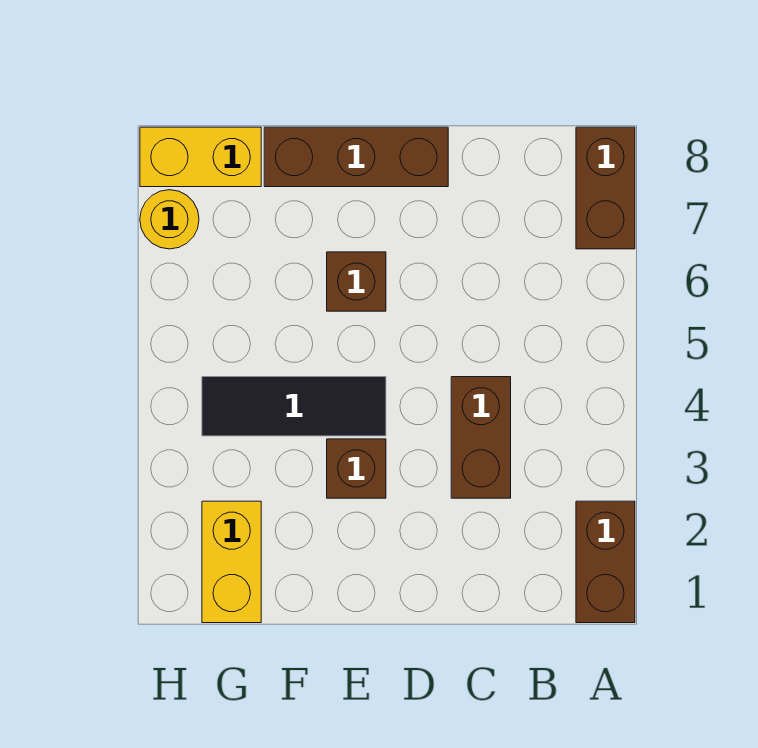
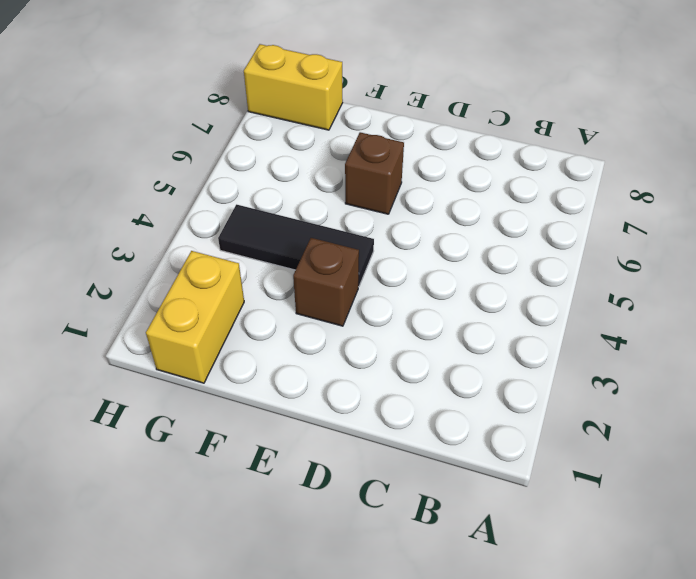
none -> brown 1x2 brick [576,501,635,623]
none -> brown 1x2 brick [576,127,635,249]

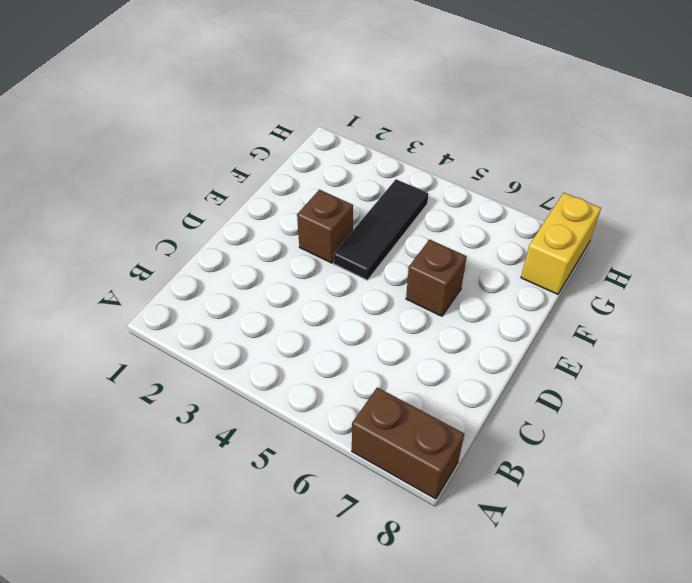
none -> brown 1x2 brick [576,501,635,623]
none -> brown 1x2 brick [451,377,511,498]

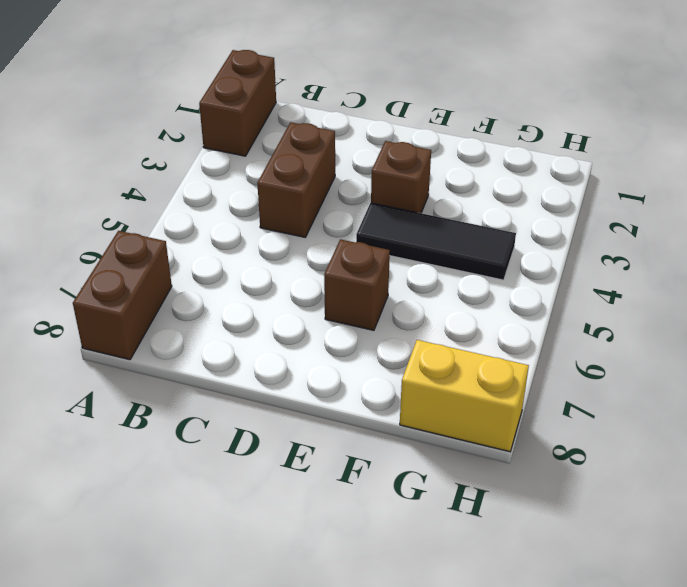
none -> brown 1x3 brick [264,127,448,187]
none -> yellow 1x2 brick [202,501,261,623]

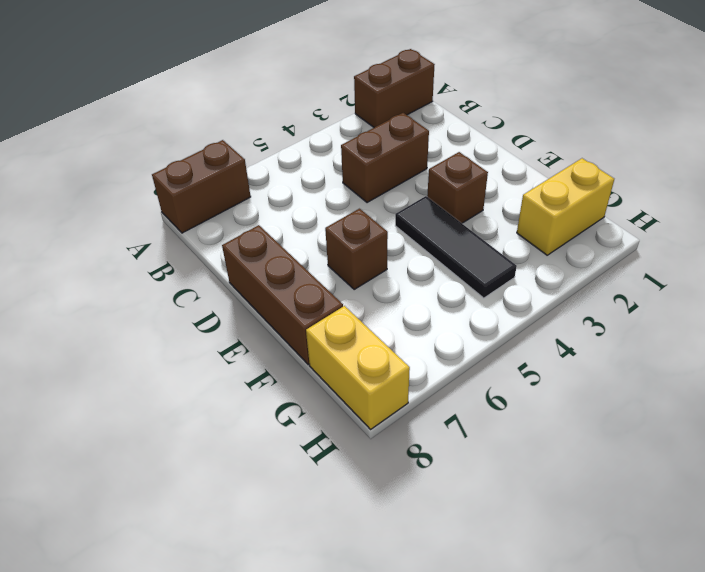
none -> yellow 1x1 round brick [140,190,199,249]

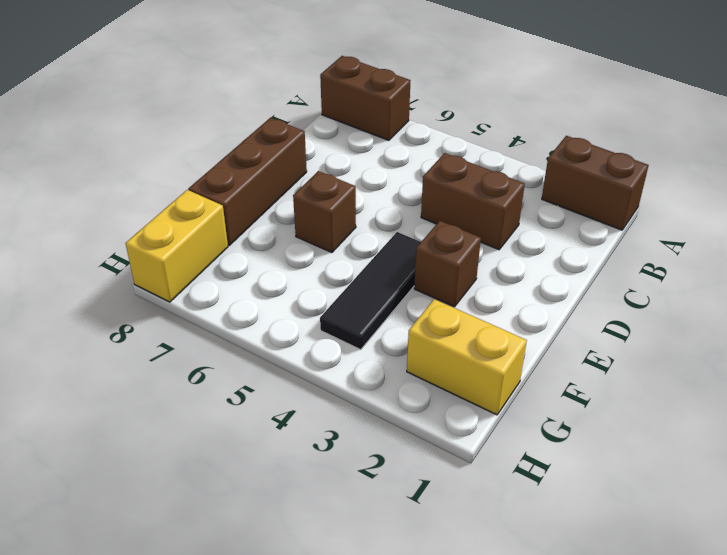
none -> yellow 1x1 round brick [140,190,199,249]

